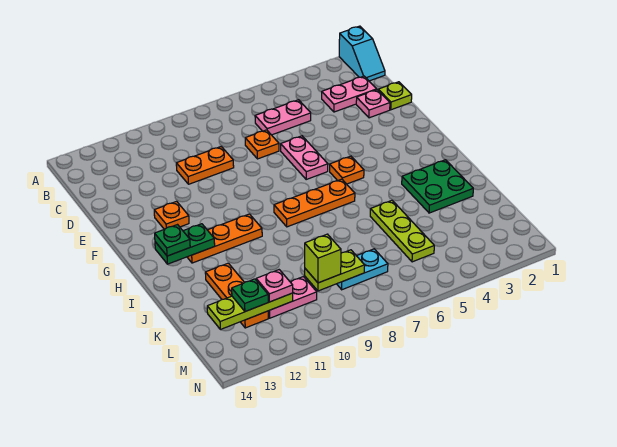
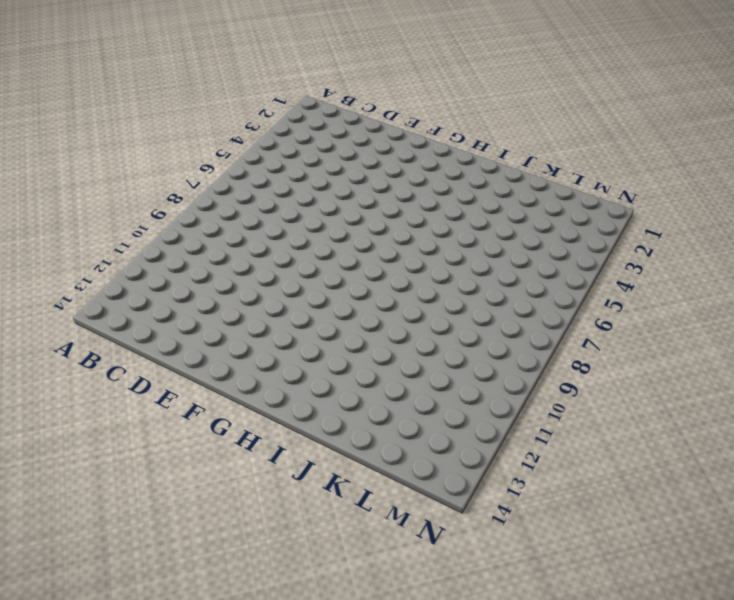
none -> cyan 1x2 slope [339,26,385,81]
none -> pink 1x2 plate [322,76,377,112]
none -> pink 1x2 plate [255,100,311,135]

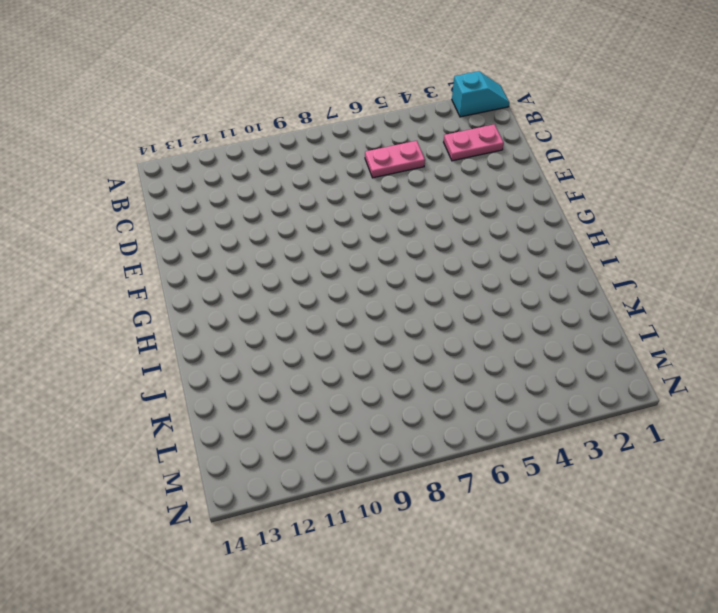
cyan 1x2 slope [452,71,509,117] -> cyan 1x2 slope turned to [339,26,385,81]
none -> lime 1x1 plate [378,82,412,110]
none -> pink 1x1 plate [356,90,390,118]
none -> orange 1x1 plate [245,130,279,159]

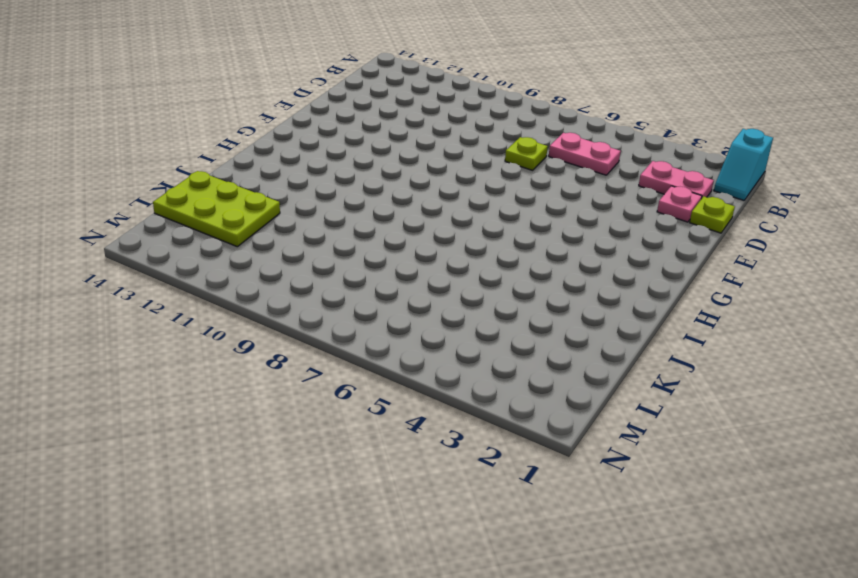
lime 1x1 plate [505,137,548,170] -> orange 1x1 plate [245,130,279,159]
lime 2x3 plate [153,171,280,247] -> orange 1x3 plate [205,263,268,328]
none -> orange 1x2 plate [176,147,234,184]
none -> pink 1x2 plate [281,136,328,179]
none -> orange 1x1 plate [154,201,189,229]

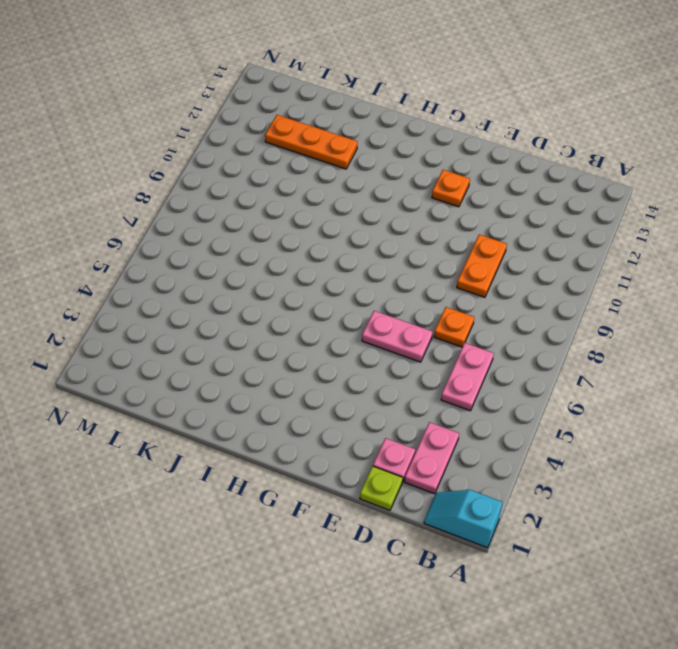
none -> orange 1x1 plate [330,156,364,184]
none -> orange 1x3 plate [274,179,355,227]
none -> orange 1x3 plate [187,214,262,263]

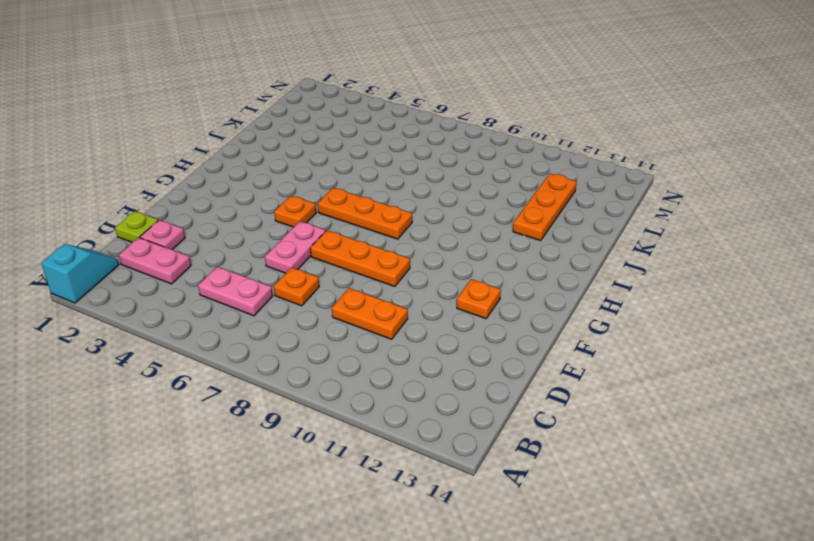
orange 1x3 plate [310,230,410,286] -> orange 1x3 plate moved to [187,214,262,263]
none -> green 2x2 plate [402,160,473,213]
none -> lime 1x3 plate [370,200,434,262]
none -> cyan 1x2 plate [337,249,388,290]

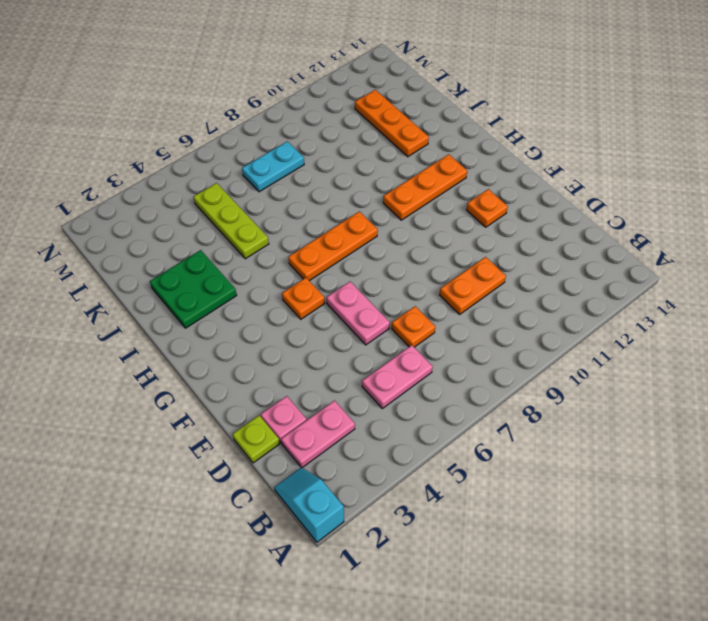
none -> pink 1x2 plate [268,277,317,318]
none -> green 1x2 plate [155,224,215,264]
none -> lime 1x2 plate [305,250,365,291]

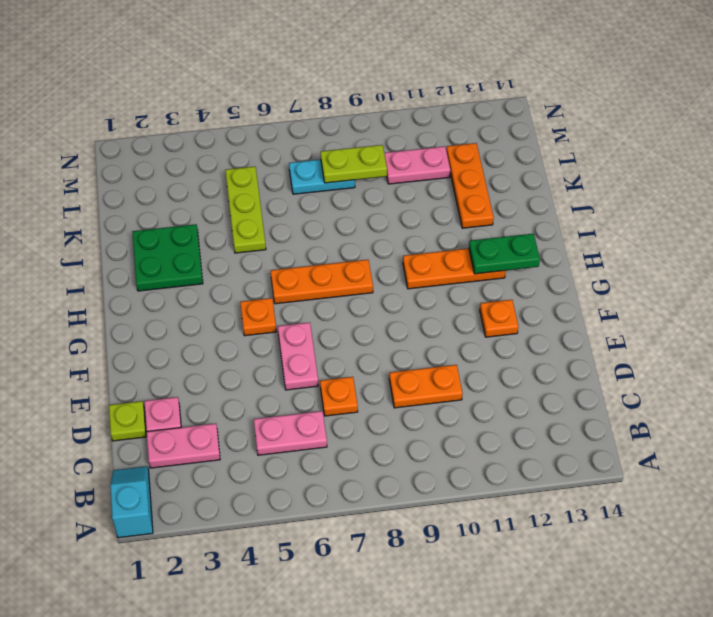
none -> lime 1x3 plate [207,293,293,329]
none -> green 1x1 plate [155,225,190,256]
none -> lime 1x1 brick [305,234,341,283]

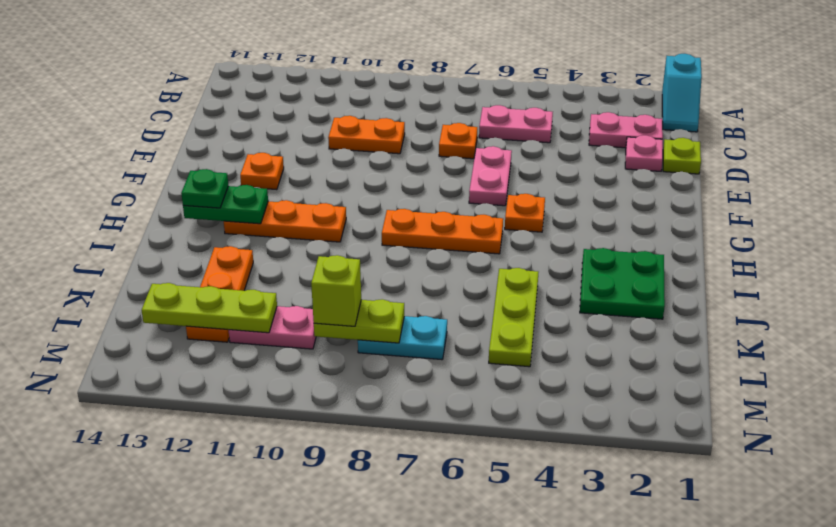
none -> pink 1x1 plate [256,270,293,302]
none -> green 1x1 plate [232,279,268,312]

